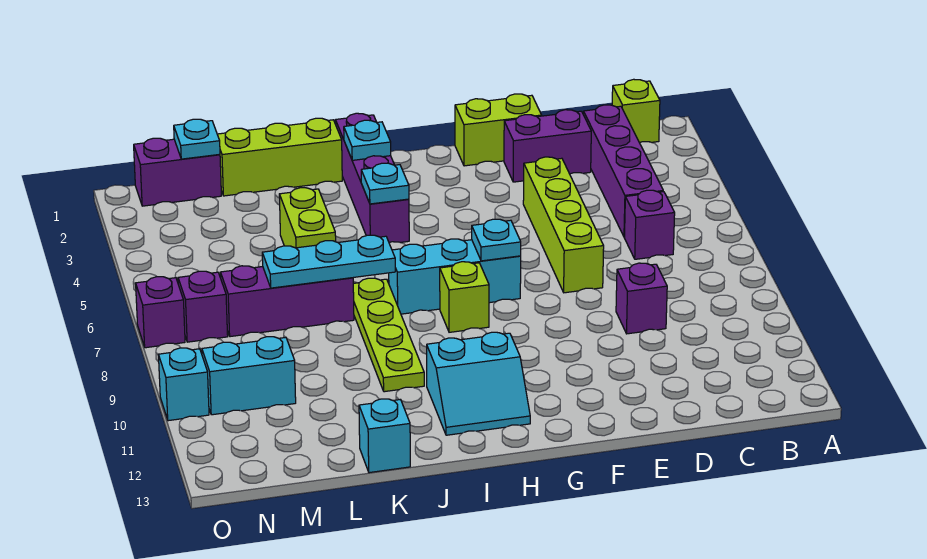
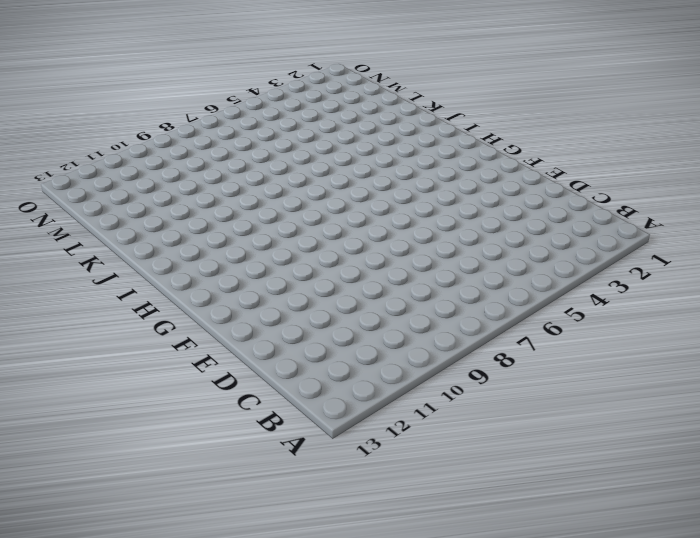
none -> lime 1x1 brick [612,79,660,143]
none -> purple 1x4 brick [583,105,663,237]
none -> purple 1x1 brick [625,190,675,259]

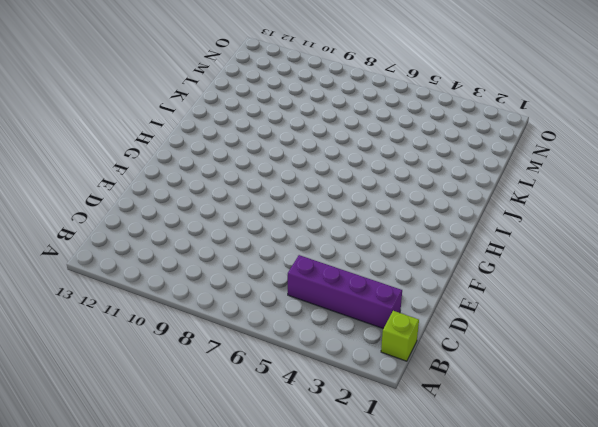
none -> purple 1x1 brick [625,190,675,259]
none -> purple 1x2 brick [504,110,591,182]
none -> purple 1x1 brick [616,263,667,334]

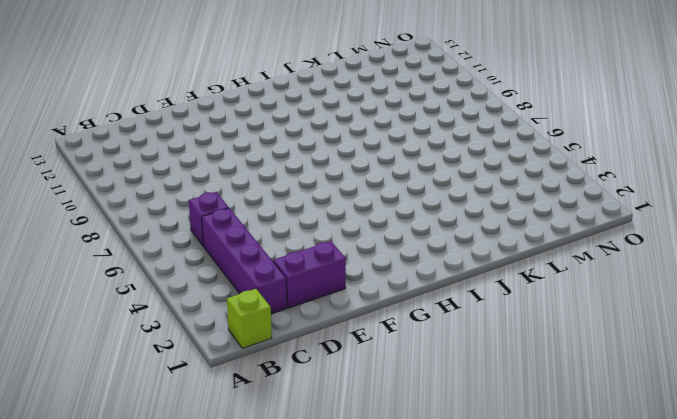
none -> purple 1x1 brick [616,263,667,334]
none -> lime 1x2 brick [455,94,542,166]
none -> lime 1x4 brick [523,157,604,293]

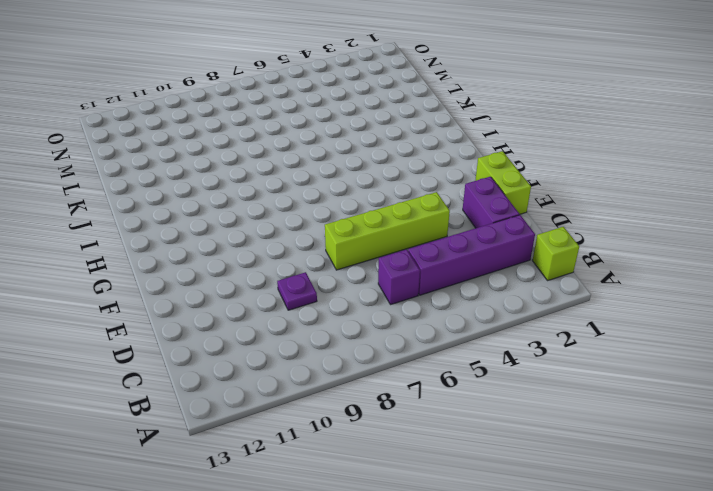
purple 1x1 plate [277,272,317,310] -> purple 1x1 brick [616,263,667,334]
none -> cyan 1x3 brick [389,239,521,314]
none -> lime 1x1 brick [440,262,489,332]
none -> cyan 2x2 slope [427,332,530,435]

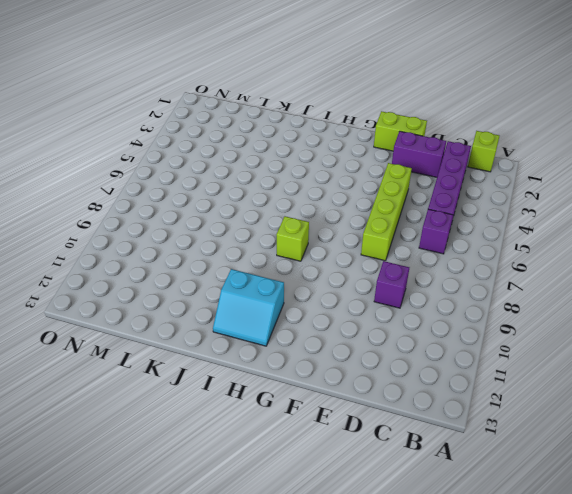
none -> cyan 1x3 brick [389,239,521,314]
none -> purple 1x4 brick [335,113,409,243]
none -> lime 1x3 brick [217,118,342,196]

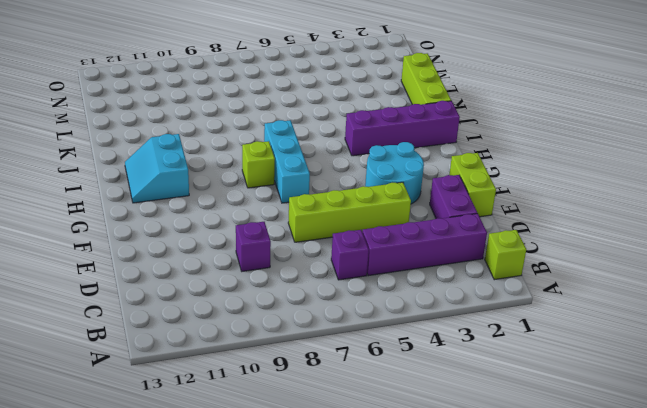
cyan 2x2 round brick [365,142,424,204] -> none
none -> lime 1x4 plate [353,278,424,392]
none -> lime 1x2 brick [279,188,336,248]
none -> purple 1x3 brick [221,266,354,337]

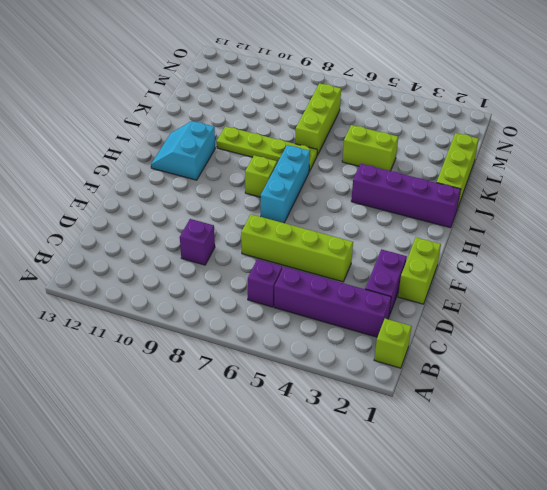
lime 1x3 brick [295,83,341,155] -> purple 1x3 brick [221,266,354,337]
none -> cyan 1x1 brick [359,399,410,473]
none -> purple 1x2 brick [134,138,221,206]
none -> cyan 1x2 brick [202,337,296,415]

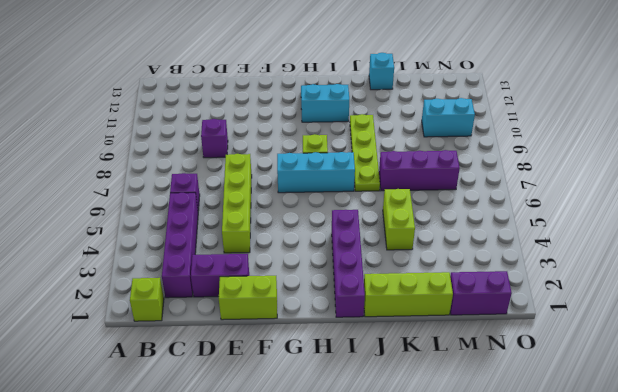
none -> purple 1x1 brick [178,271,228,342]
none -> purple 1x1 brick [136,277,185,348]
none -> cyan 1x1 brick [159,348,209,421]

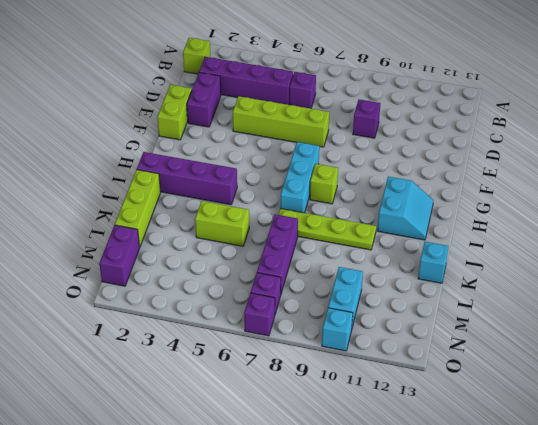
none -> cyan 1x1 plate [472,219,521,261]
none -> cyan 1x1 plate [344,120,391,160]
none -> cyan 1x1 plate [361,163,409,204]

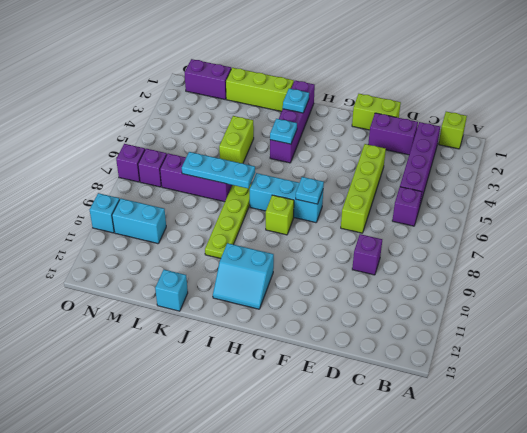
none -> cyan 1x1 plate [174,119,220,159]

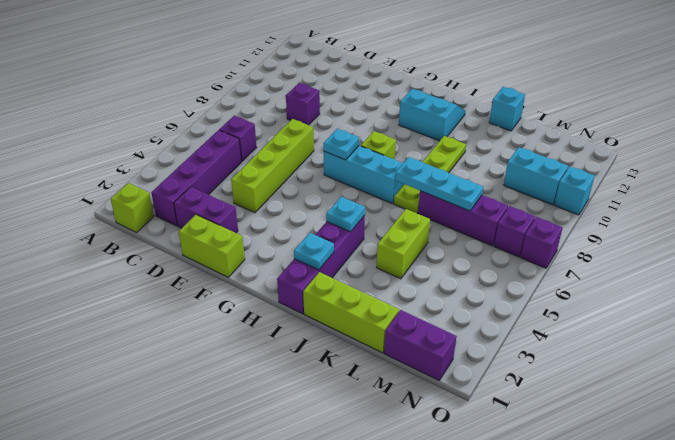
none -> cyan 1x1 plate [174,119,220,159]

